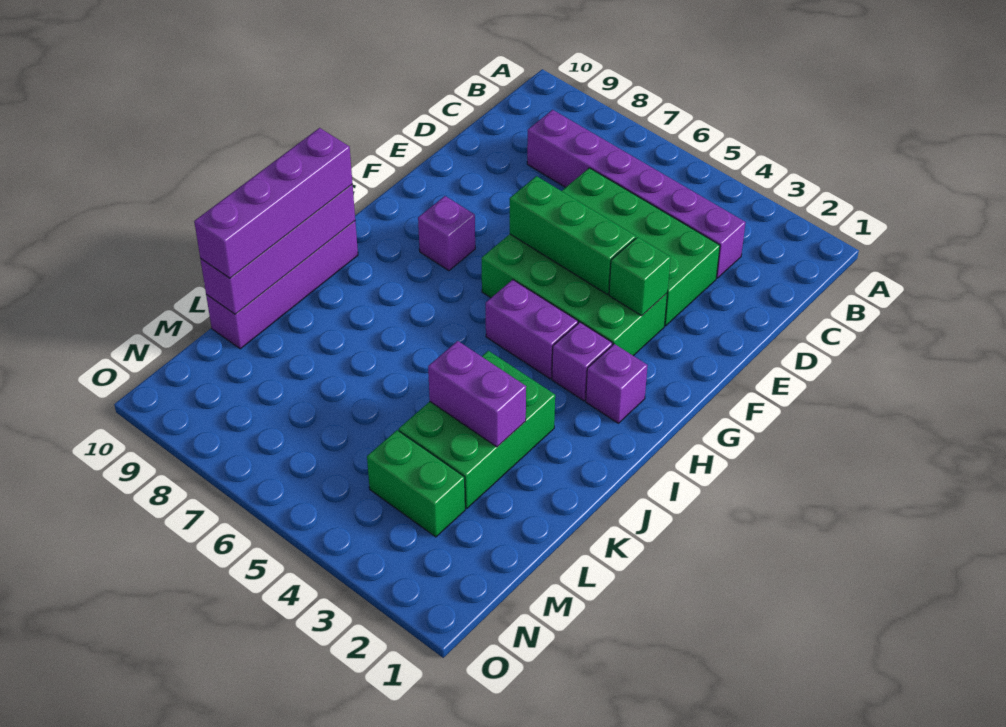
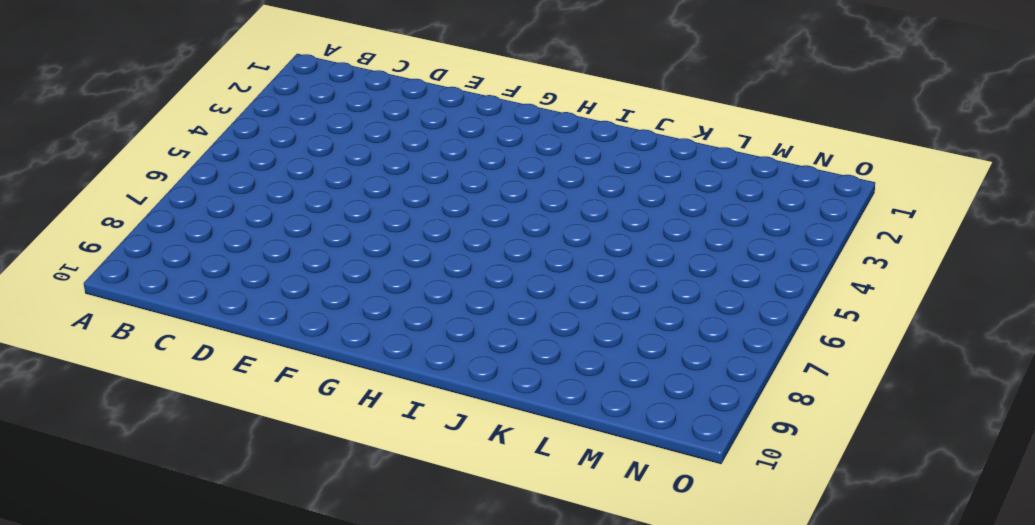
none -> purple 1x6 brick [527,110,746,278]
none -> green 2x4 brick [562,168,720,326]
none -> green 2x4 brick [482,234,667,356]

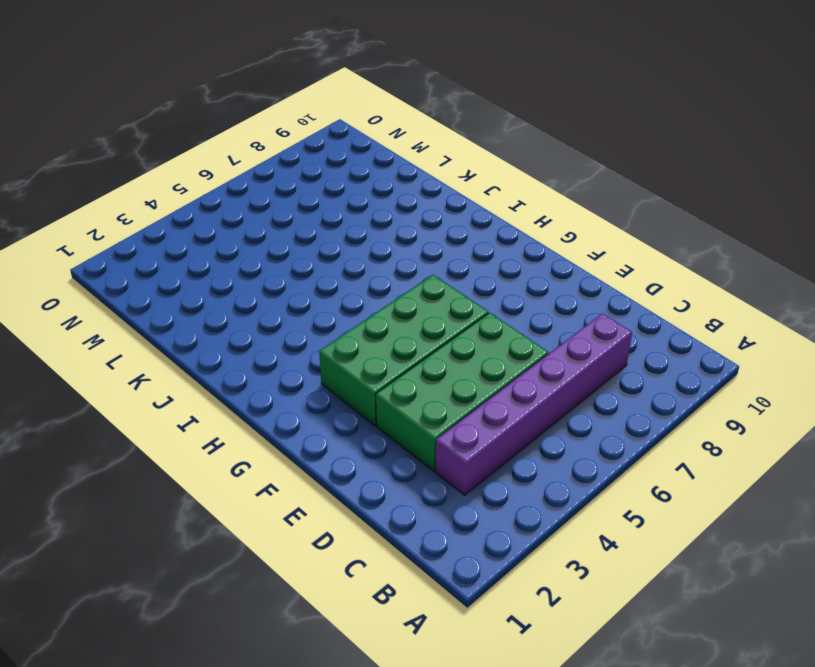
none -> purple 1x1 brick [418,196,475,271]
none -> purple 1x1 brick [586,344,648,423]
none -> purple 1x1 brick [552,322,612,401]

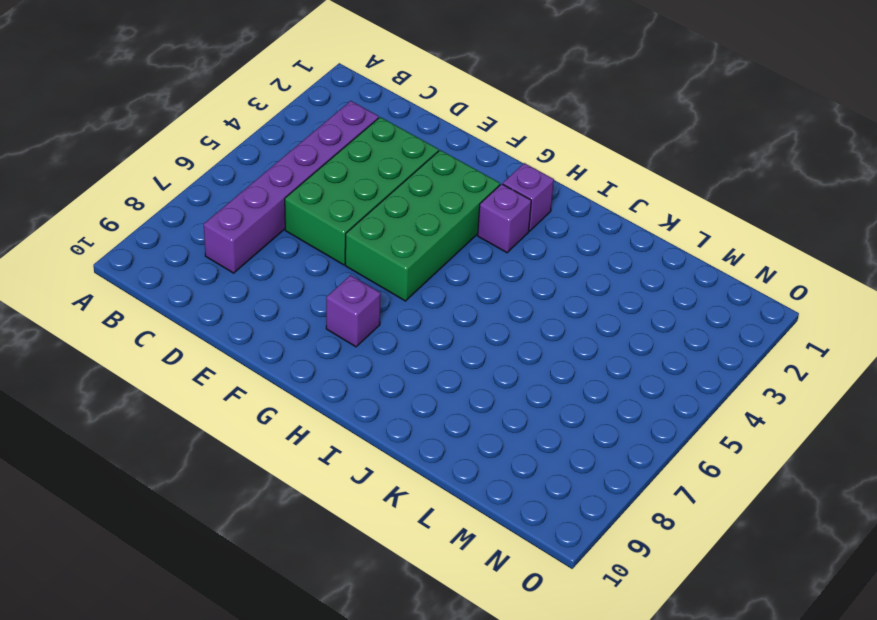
none -> purple 1x2 brick [486,280,578,379]
none -> purple 1x4 brick [206,221,358,349]
none -> green 2x3 brick [399,351,555,508]

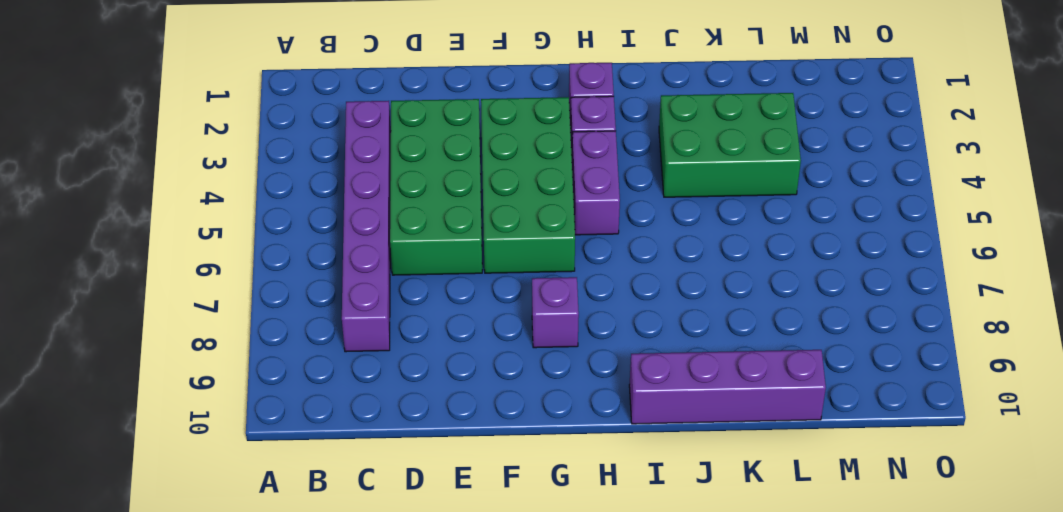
none -> green 1x2 brick [367,430,465,537]
none -> green 1x1 brick [609,237,671,316]
none -> green 1x3 brick [510,176,636,294]

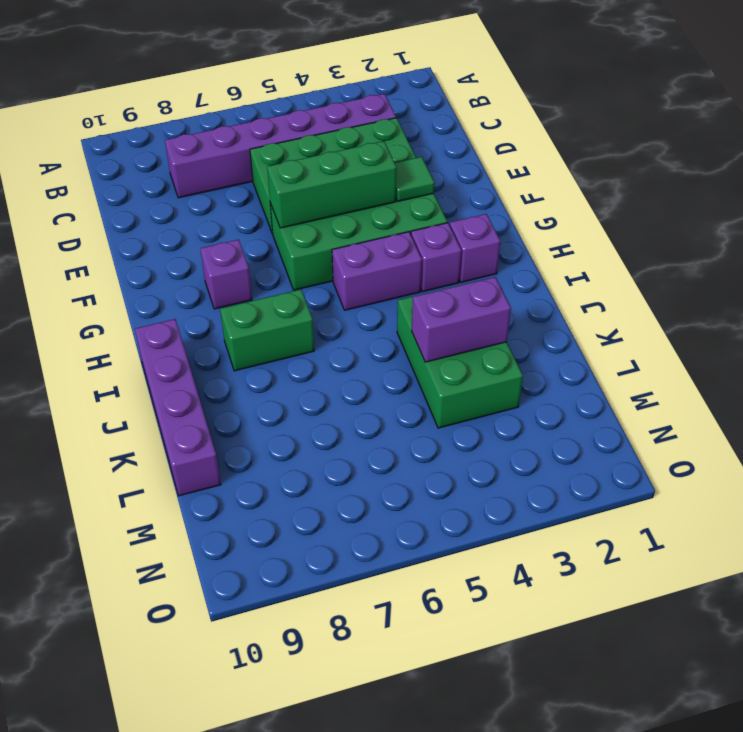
green 1x1 tile [395,157,434,201] -> green 1x1 brick [609,237,671,316]
green 1x2 brick [220,289,314,371] -> green 1x2 brick moved to [367,430,465,537]
none -> purple 1x4 brick [200,185,355,314]
none -> purple 1x4 brick [194,128,353,278]

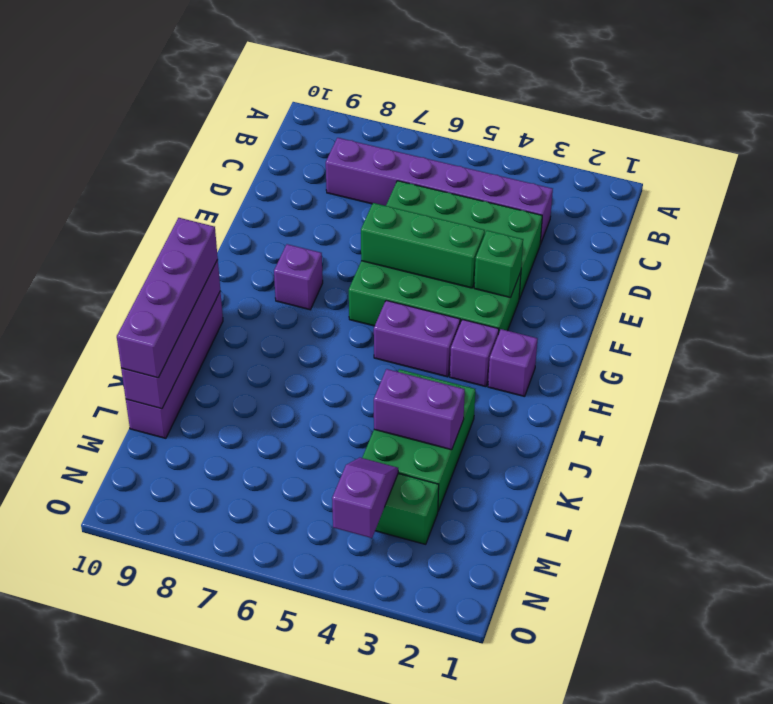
purple 1x2 slope [332,458,398,538] -> none

